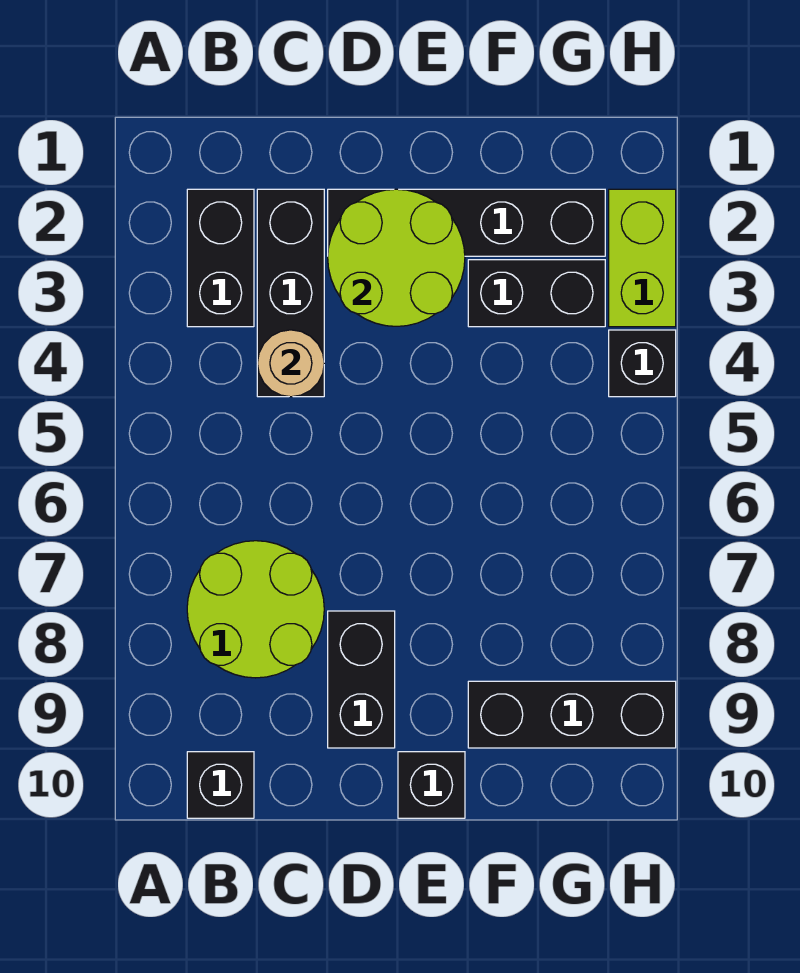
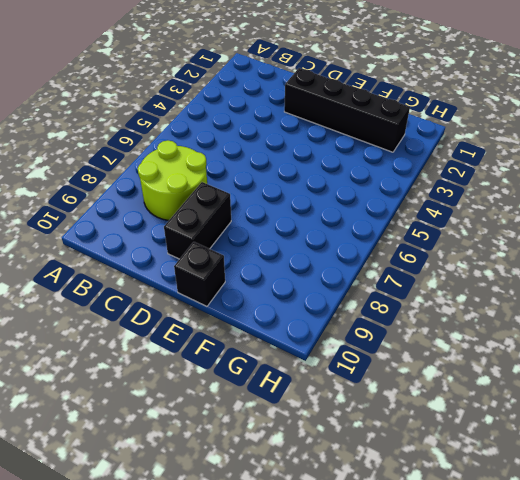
none -> black 1x2 brick [187,189,254,327]
none -> black 1x1 brick [187,752,254,818]
none -> black 1x3 brick [257,189,324,397]

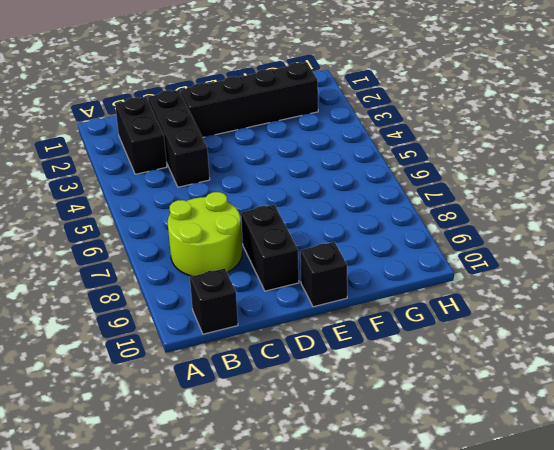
none -> black 1x2 brick [468,260,605,327]
none -> black 1x3 brick [468,681,676,748]
none -> lime 1x2 brick [609,189,676,327]

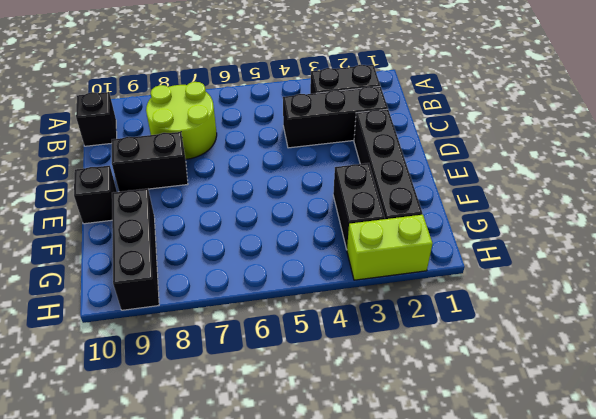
none -> black 1x1 brick [609,330,676,397]
none -> tan 1x1 round brick [257,330,324,397]
none -> lime 2x2 round brick [328,189,465,326]

